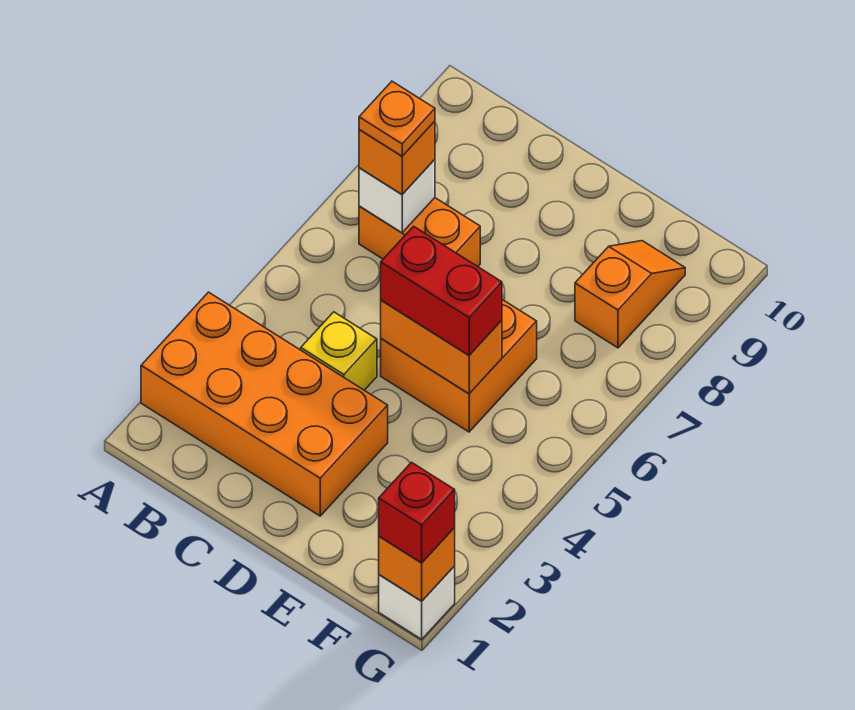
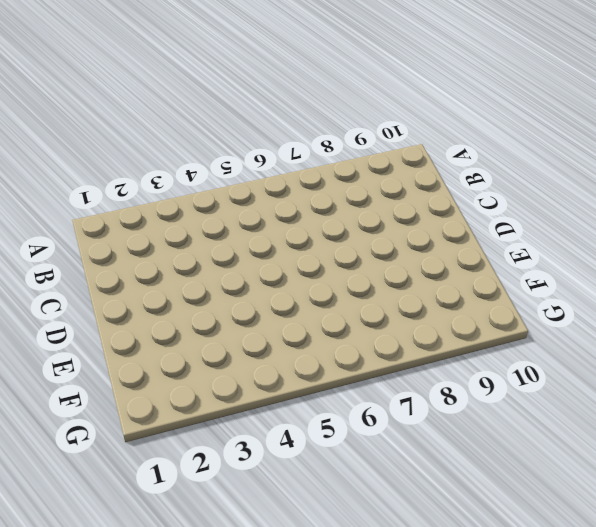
none -> orange 2x4 brick [141,292,388,516]
none -> orange 1x2 brick [359,198,480,267]
none -> yellow 1x1 brick [301,312,377,390]

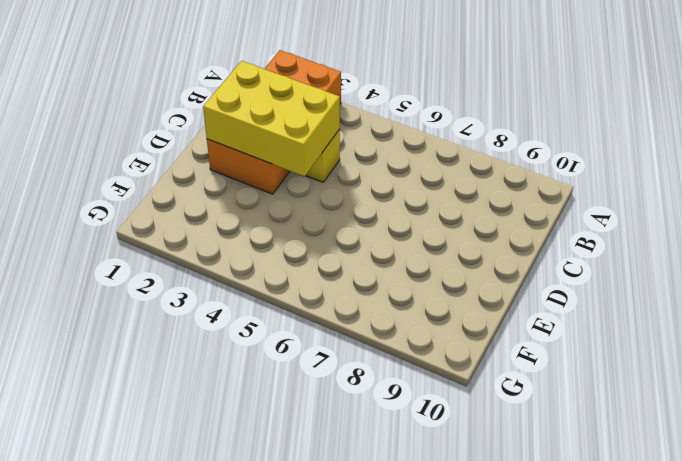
yellow 2x3 brick [203,61,340,176] -> none
none -> orange 1x2 brick [359,198,480,267]
none -> orange 2x2 brick [381,300,537,432]
none -> orange 1x2 slope [575,241,685,348]

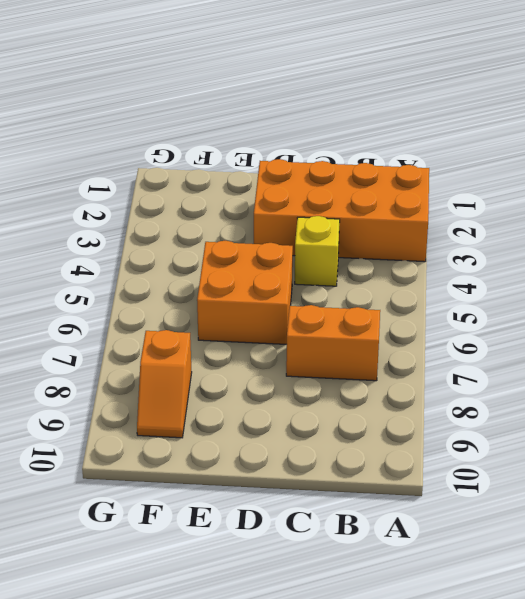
none -> white 1x1 brick [379,566,455,639]
none -> white 1x1 brick [359,160,435,233]
none -> orange 1x2 brick [381,300,502,394]

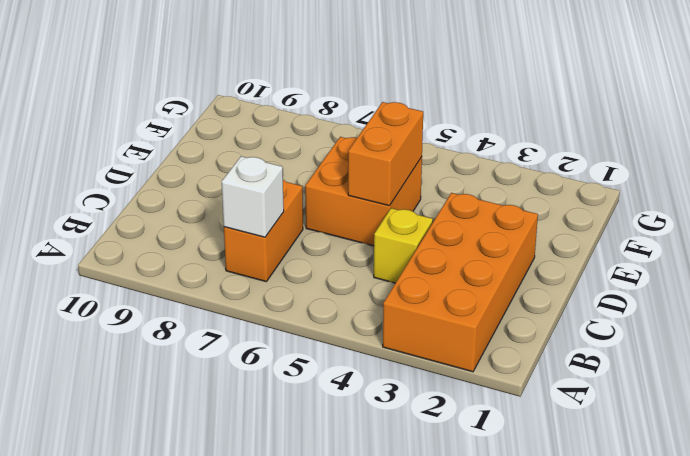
none -> orange 1x2 slope [575,241,685,348]
none -> white 1x1 brick [379,566,455,639]
none -> orange 1x1 brick [379,528,455,601]

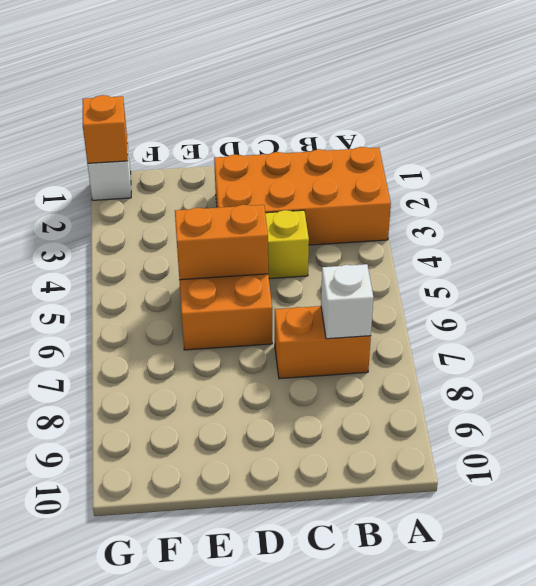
none -> orange 1x2 slope [575,241,685,348]
none -> orange 1x1 brick [359,121,435,194]
none -> red 1x2 brick [381,226,502,355]

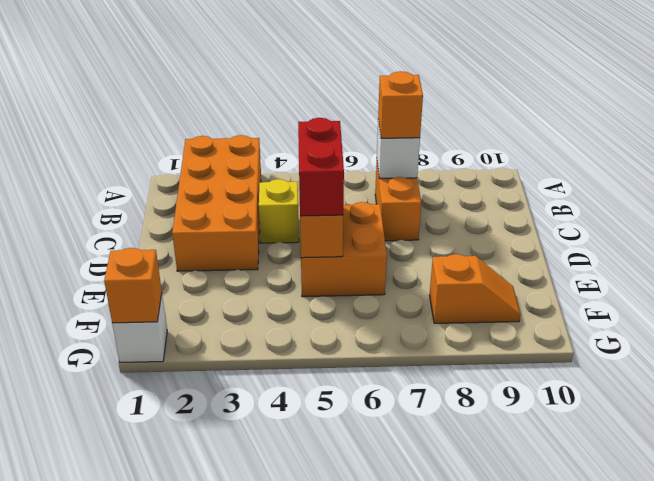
none -> red 1x1 brick [379,462,455,563]
none -> orange 1x1 plate [359,81,435,156]

